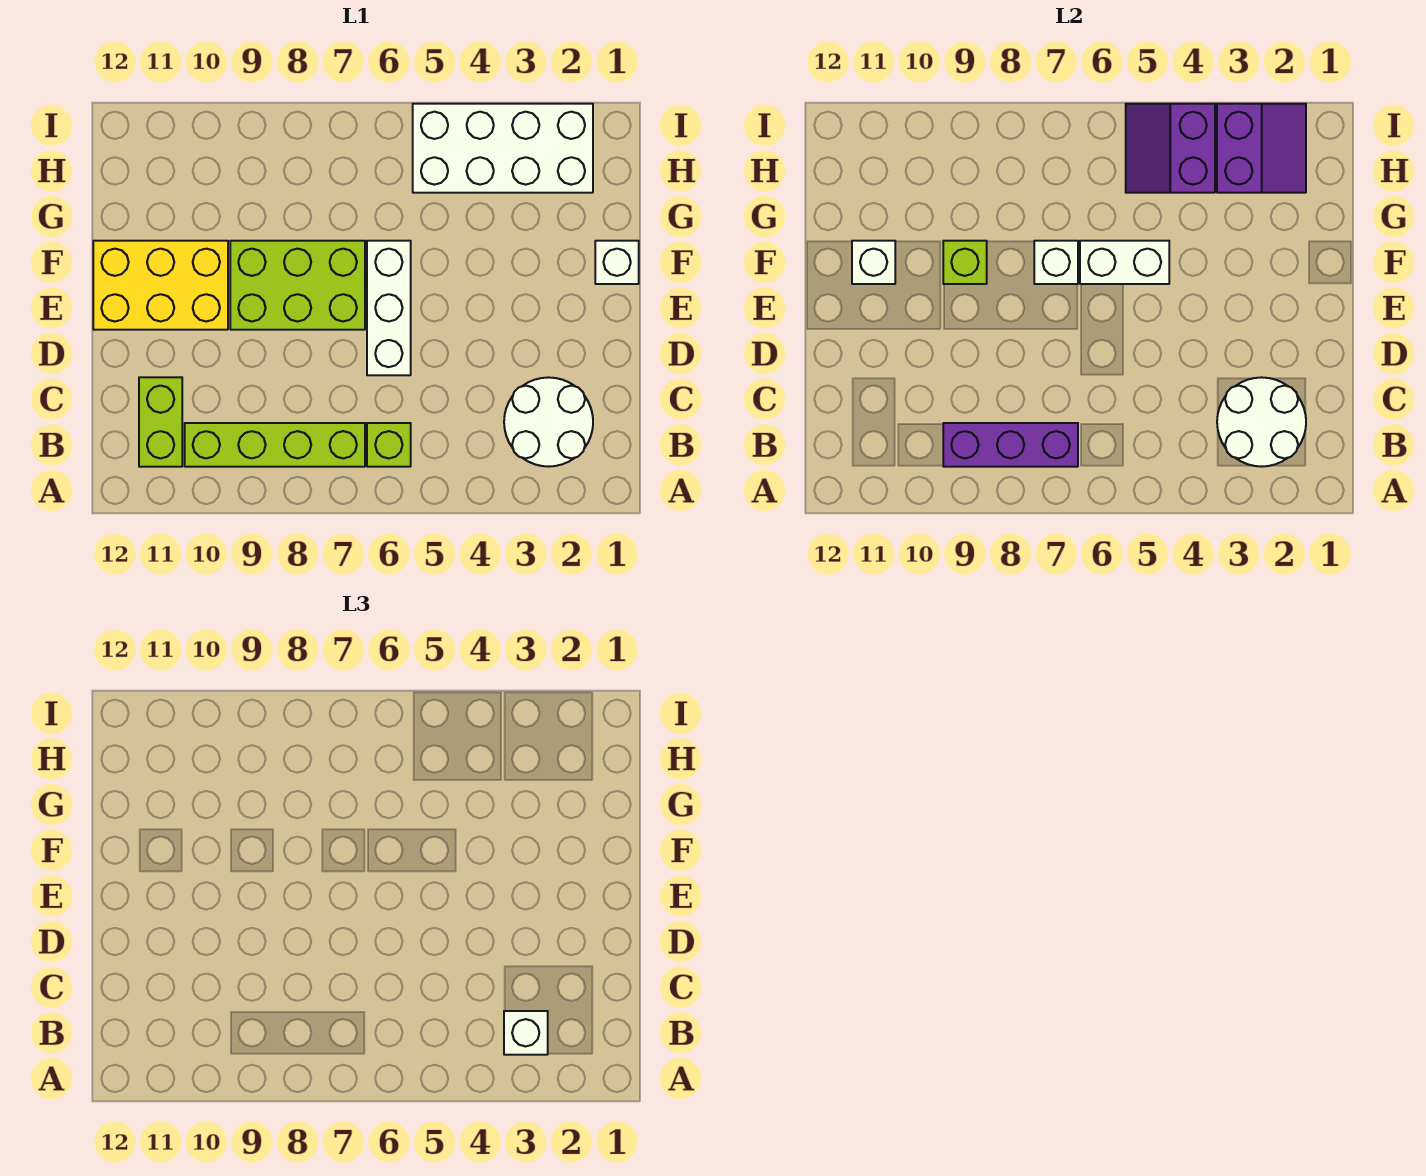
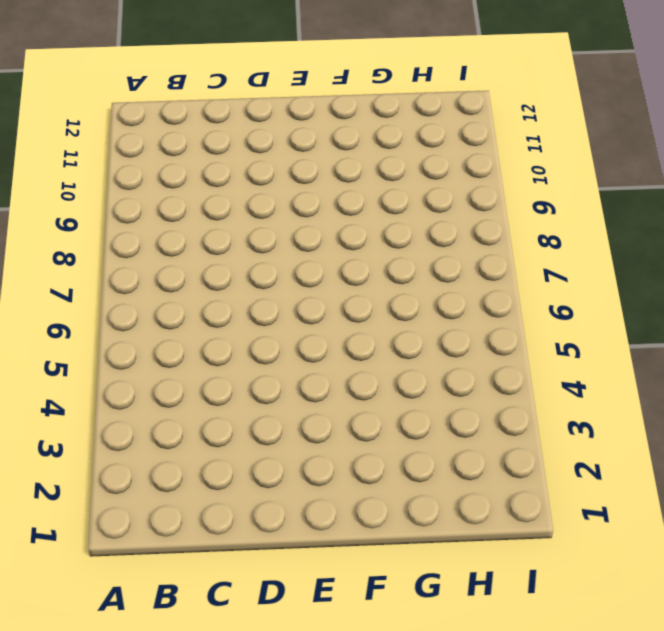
none -> white 2x2 round brick [504,377,593,467]
none -> lime 1x1 brick [367,423,411,467]
none -> lime 1x4 brick [185,423,365,467]

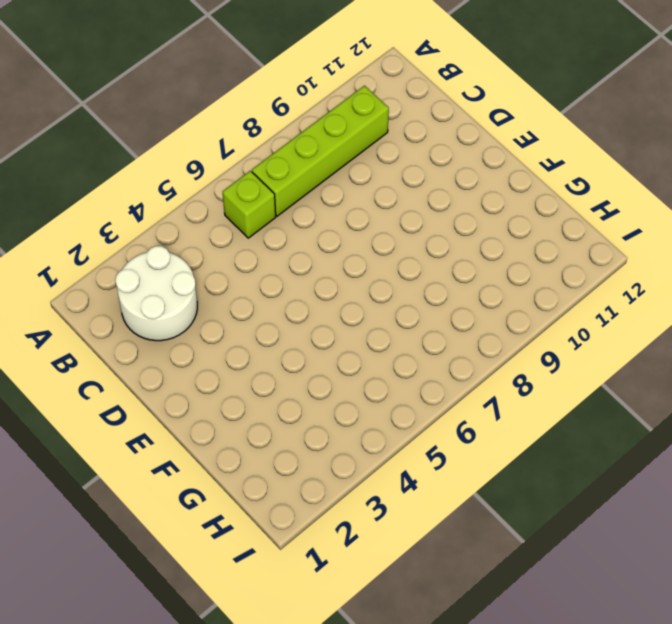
none -> lime 1x2 brick [139,377,182,467]
none -> white 1x3 brick [367,241,411,375]
none -> lime 2x3 brick [230,241,365,330]

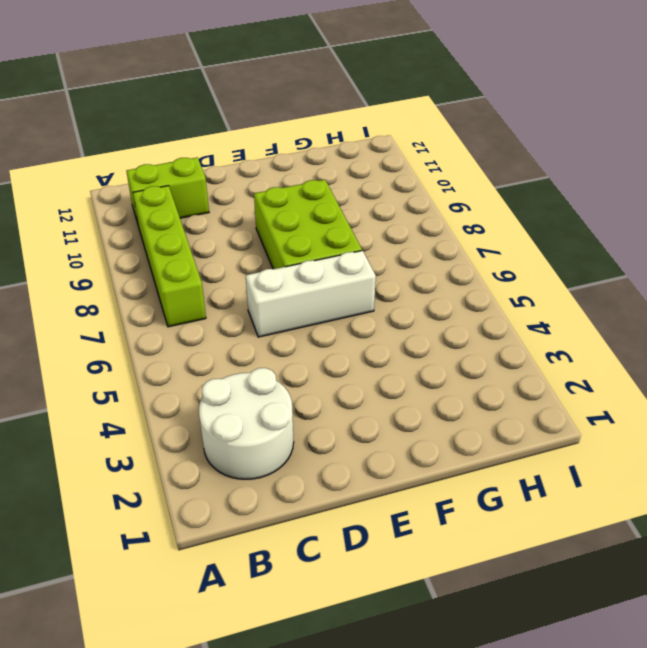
none -> lime 1x1 brick [367,423,411,467]
none -> yellow 2x3 brick [93,241,228,330]
none -> white 1x1 brick [595,241,639,284]

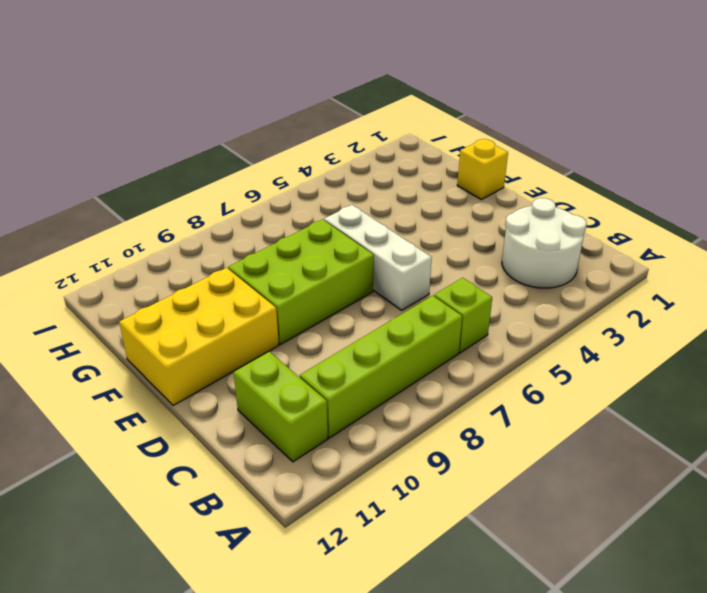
yellow 1x1 brick [457,139,508,199] -> white 1x1 brick [595,241,639,284]
none -> white 2x4 brick [413,104,593,193]
none -> white 2x2 round brick [1217,377,1306,467]
none -> purple 1x3 brick [943,423,1078,467]

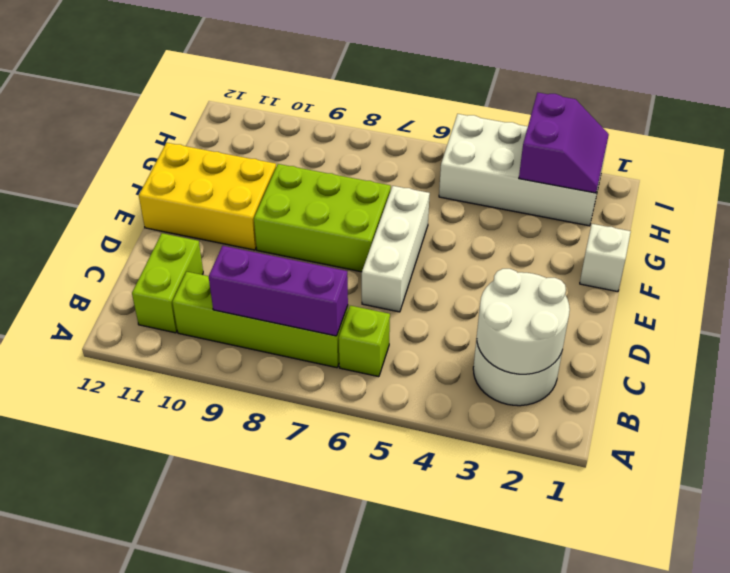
none -> white 1x2 brick [1080,241,1169,284]
none -> white 1x1 brick [1034,241,1078,284]
none -> lime 1x1 brick [943,241,987,284]

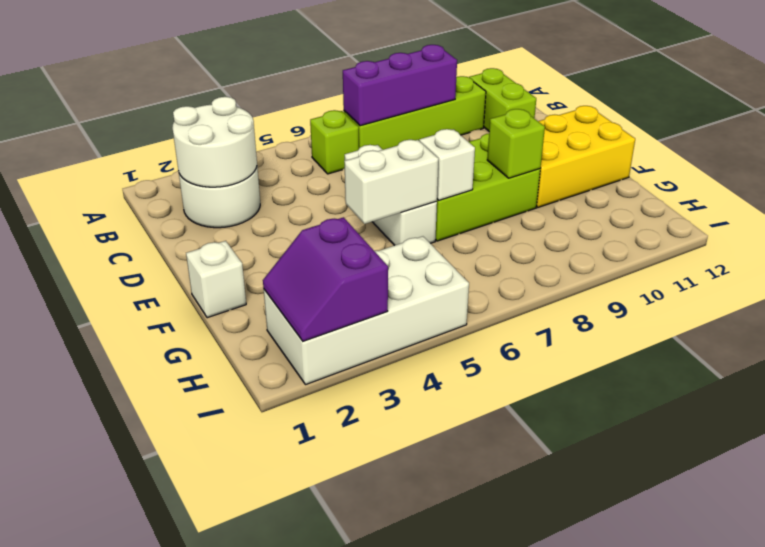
none -> white 1x1 brick [852,241,895,284]
none -> purple 2x2 slope [1126,104,1215,193]
none -> white 1x1 brick [504,1011,548,1055]

